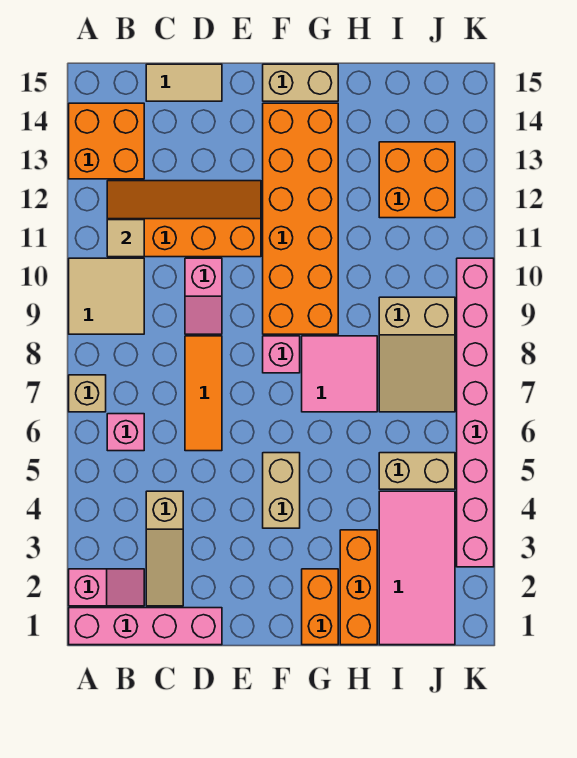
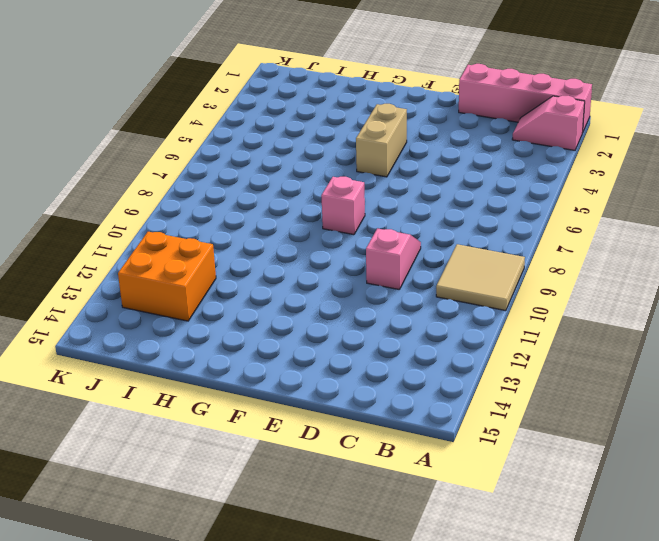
none -> tan 1x1 brick [69,375,106,412]
none -> orange 2x2 brick [69,103,144,179]
none -> pink 1x1 brick [107,414,144,451]

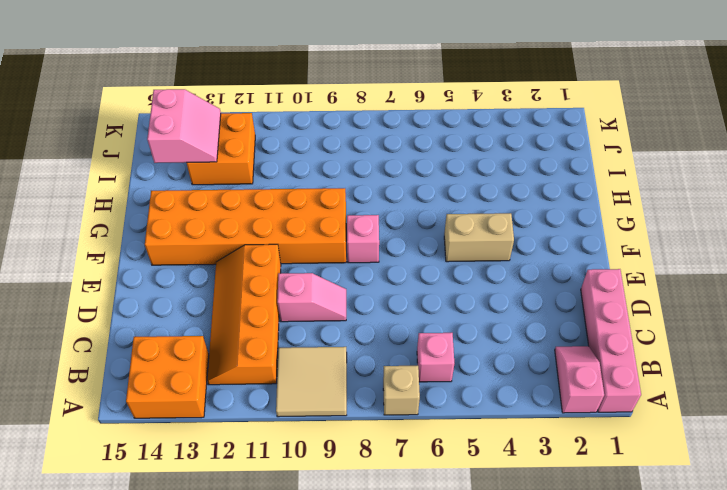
pink 2x2 slope [147,89,221,163] -> none
none -> tan 1x3 slope [146,491,183,606]
none -> tan 1x2 tile [146,64,222,101]
none -> orange 1x3 tile [185,336,222,451]

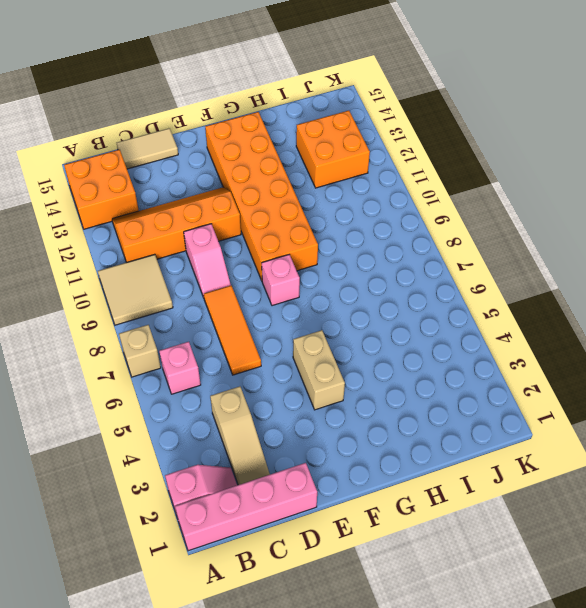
none -> tan 1x2 brick [263,64,338,101]
none -> orange 1x2 brick [302,569,338,645]
none -> pink 2x2 tile [302,336,377,412]

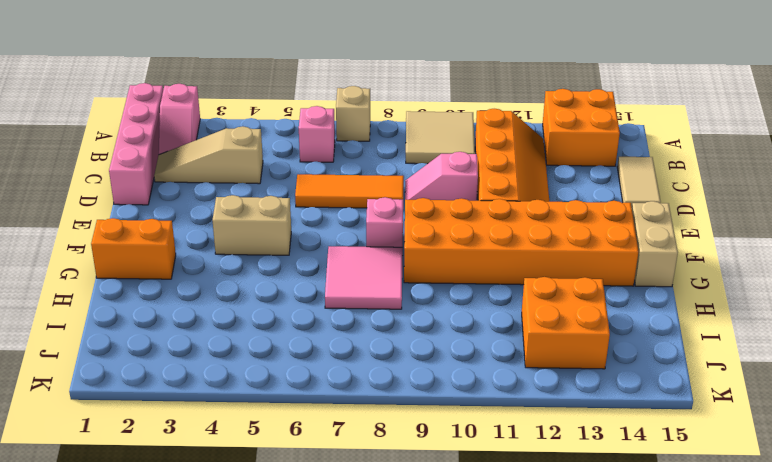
none -> orange 1x3 brick [340,530,377,645]
none -> pink 2x4 tile [379,491,455,645]
none -> tan 1x2 brick [379,453,455,489]

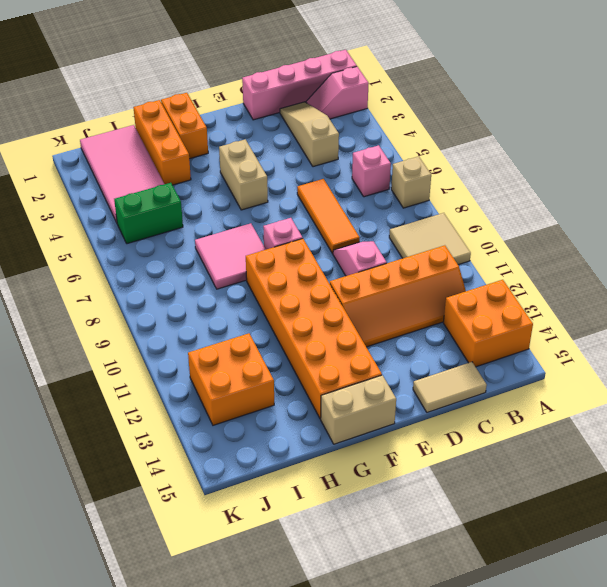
green 1x2 brick [114,183,183,244] -> tan 1x2 brick [379,453,455,489]
none -> tan 2x3 slope [379,297,455,412]
none -> pink 1x8 brick [457,258,494,567]
none -> tan 1x1 tile [107,220,144,257]

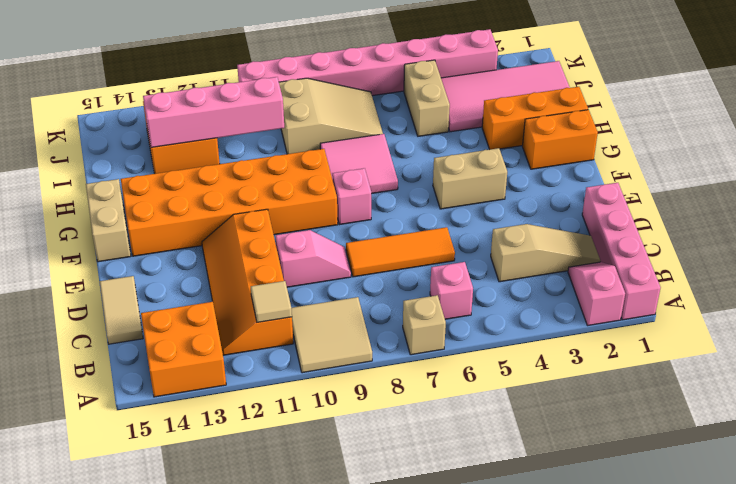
pink 1x4 brick [143,77,284,147] -> none

